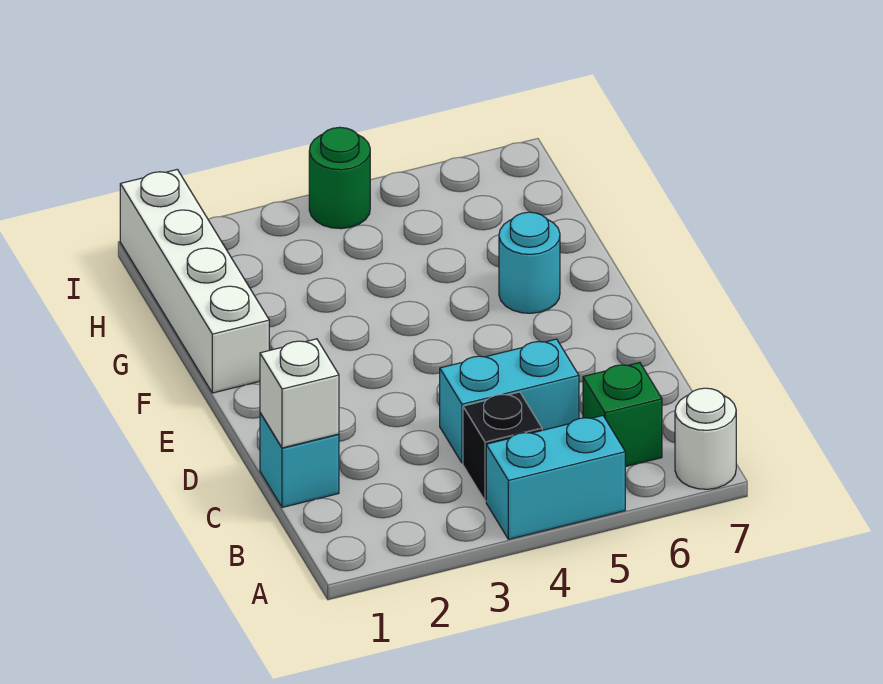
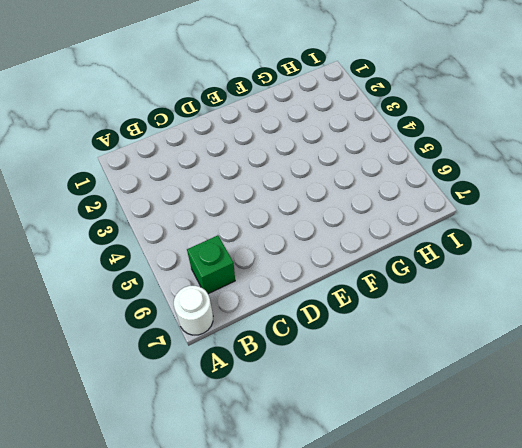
none -> cyan 1x2 brick [486,416,625,539]
none -> black 1x1 brick [463,392,542,501]

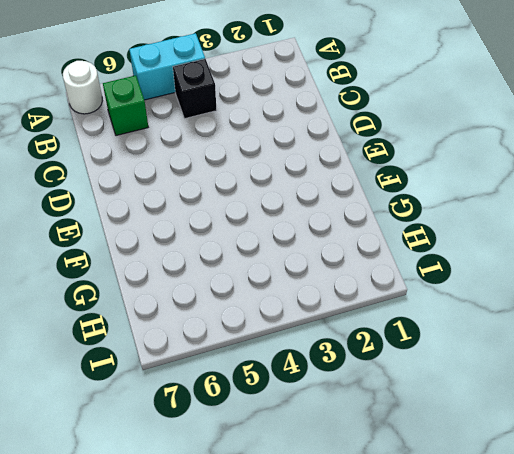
none -> cyan 1x1 brick [260,413,339,507]
none -> cyan 1x2 brick [440,339,579,463]

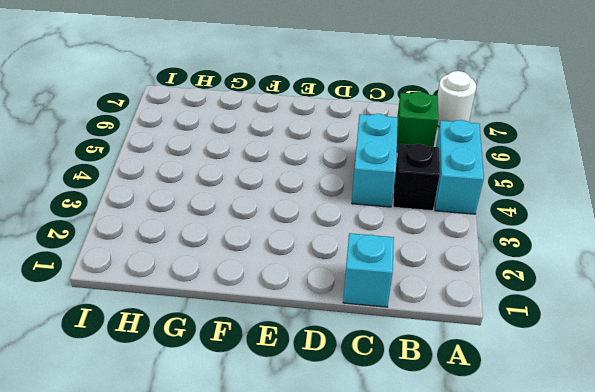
none -> white 1x4 brick [120,170,269,393]
none -> cyan 1x1 round brick [499,212,560,313]

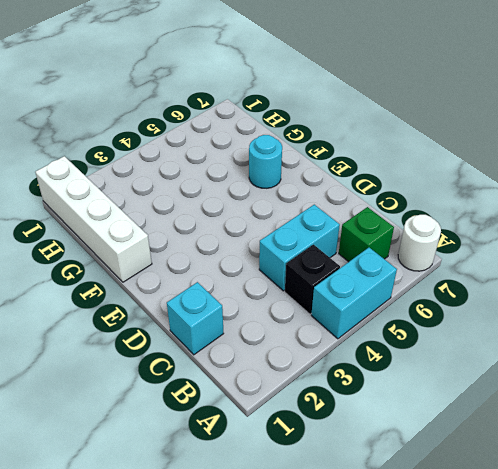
none -> green 1x1 round brick [309,127,370,229]
none -> white 1x1 brick [260,339,339,448]

